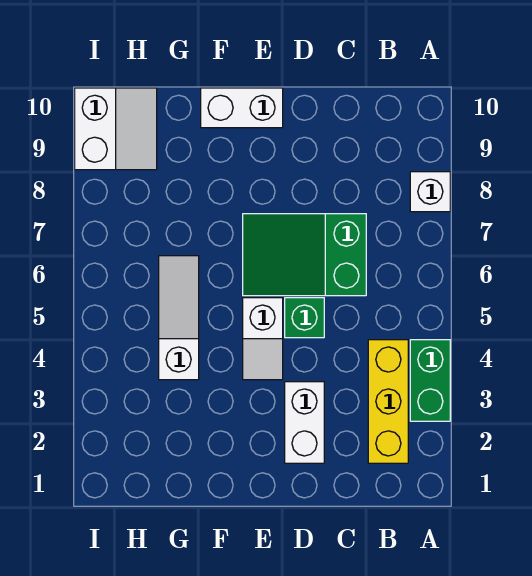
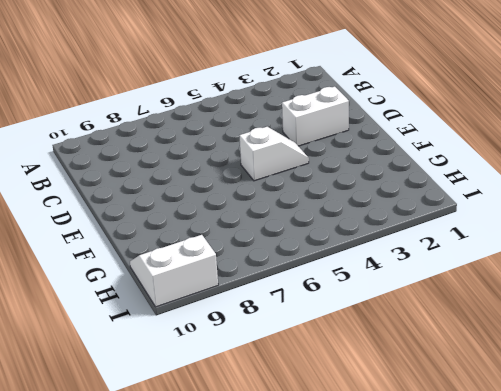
none -> green 1x2 brick [410,340,450,421]
none -> white 1x1 brick [410,172,450,212]

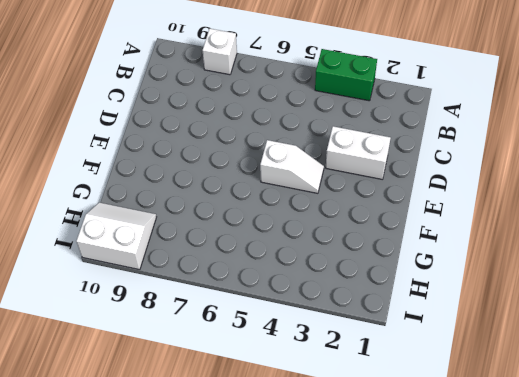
none -> yellow 1x3 brick [368,340,408,463]
none -> green 2x3 slope [243,214,366,296]

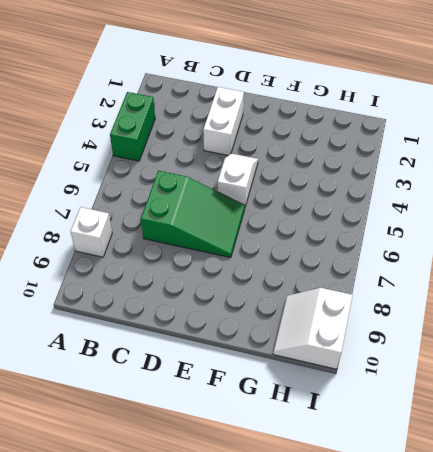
none -> yellow 1x3 brick [368,340,408,463]
none -> green 1x1 brick [285,298,324,338]

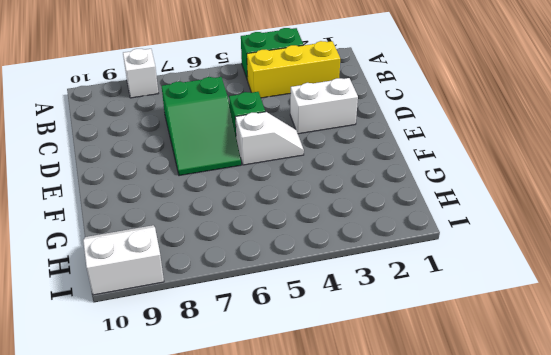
none -> white 1x2 brick [201,88,283,128]
none -> white 1x3 slope [159,256,199,380]

